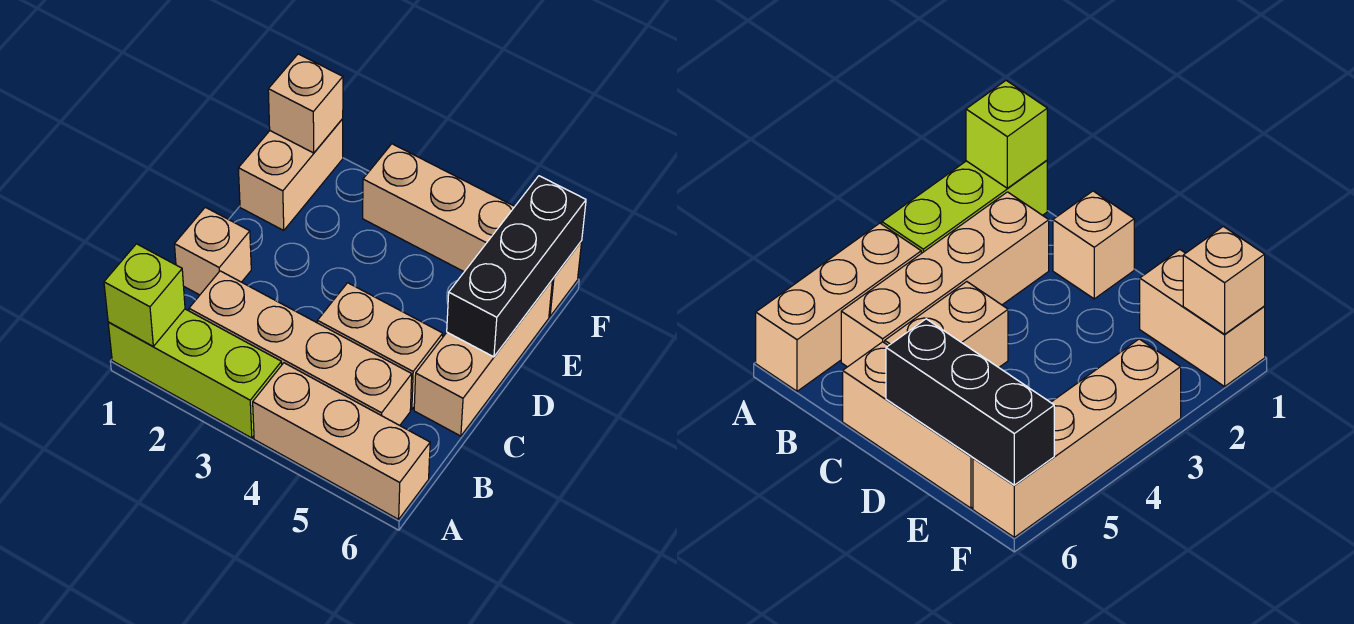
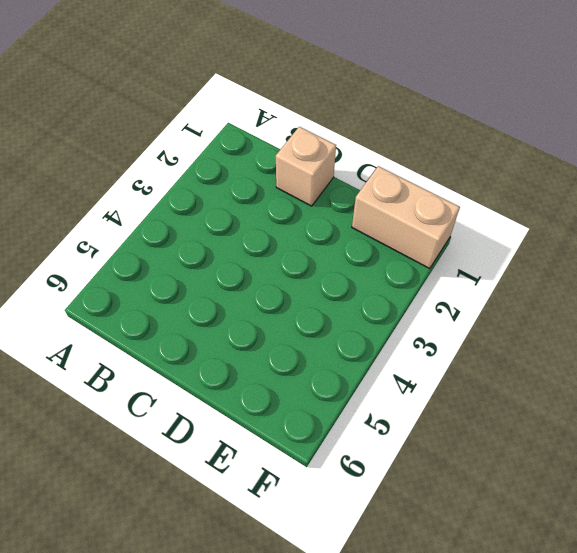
none -> lime 1x3 brick [108,309,282,438]
none -> tan 1x3 brick [253,363,430,519]

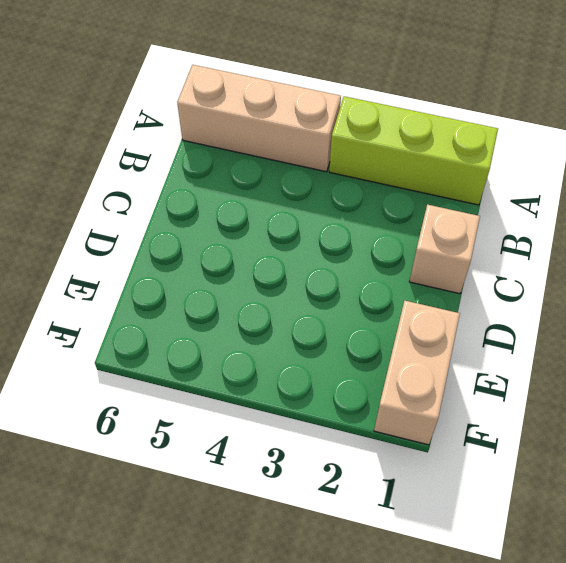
none -> tan 1x4 brick [189,271,412,425]
none -> tan 1x2 brick [317,283,443,410]

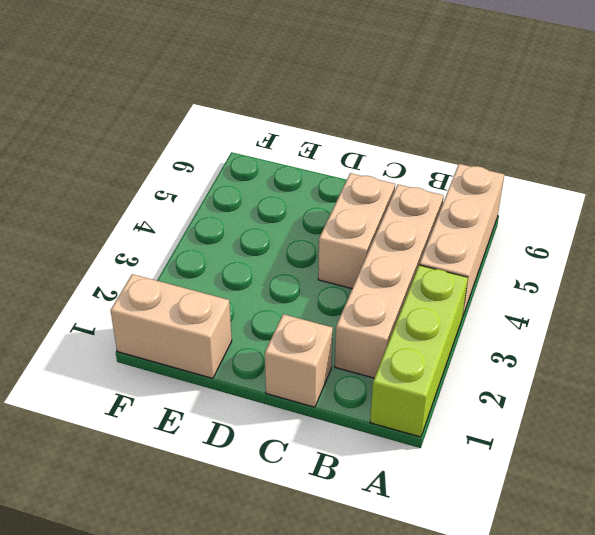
none -> tan 1x3 brick [414,281,552,436]
none -> tan 1x4 brick [363,144,582,316]

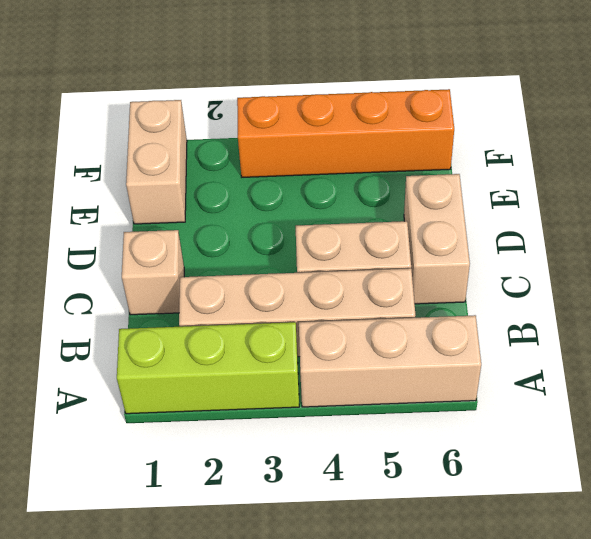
tan 1x2 brick [404,174,470,304] -> tan 1x3 brick [414,281,552,436]
orange 1x4 brick [237,89,454,177] -> tan 1x4 brick [363,144,582,316]
none -> lime 1x1 brick [104,244,185,346]
none -> black 1x3 brick [447,176,586,357]

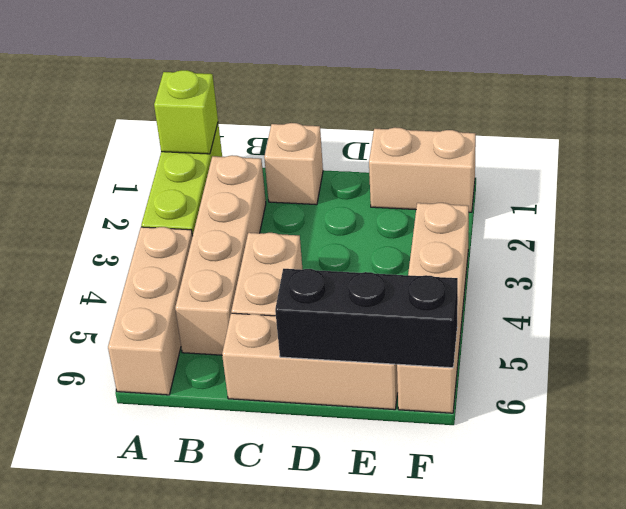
none -> tan 1x1 brick [268,54,343,153]

